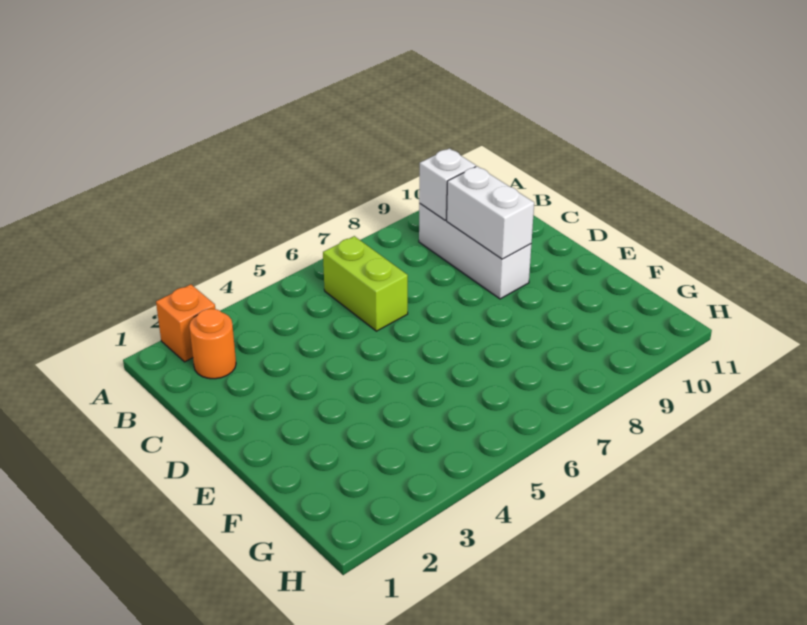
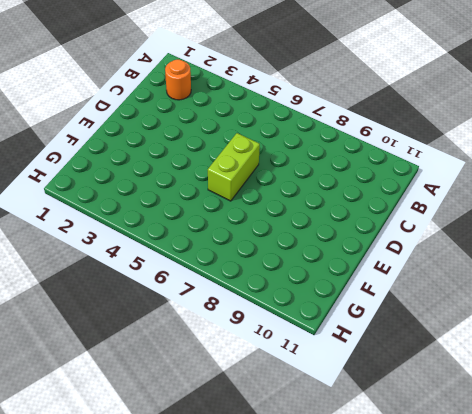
lime 1x2 brick [208,133,260,201] -> lime 1x2 brick moved to [323,236,408,331]
none -> orange 1x1 brick [156,284,215,362]
none -> white 1x3 brick [419,204,531,299]

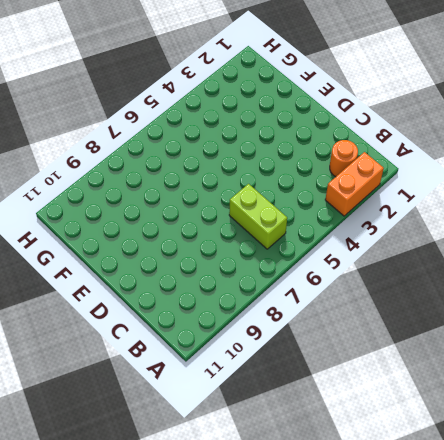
orange 1x2 brick [325,152,384,216] -> orange 1x1 brick [156,284,215,362]
none -> white 1x3 brick [419,204,531,299]
none -> white 1x1 brick [419,148,476,220]

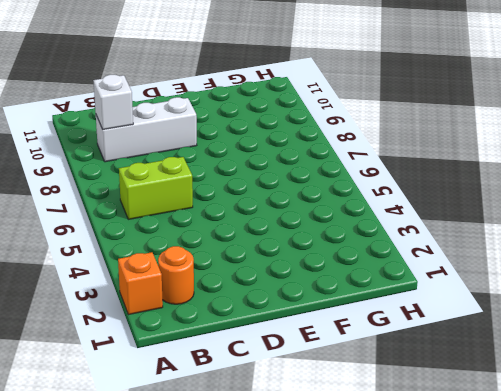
none -> white 1x2 brick [447,166,534,259]

